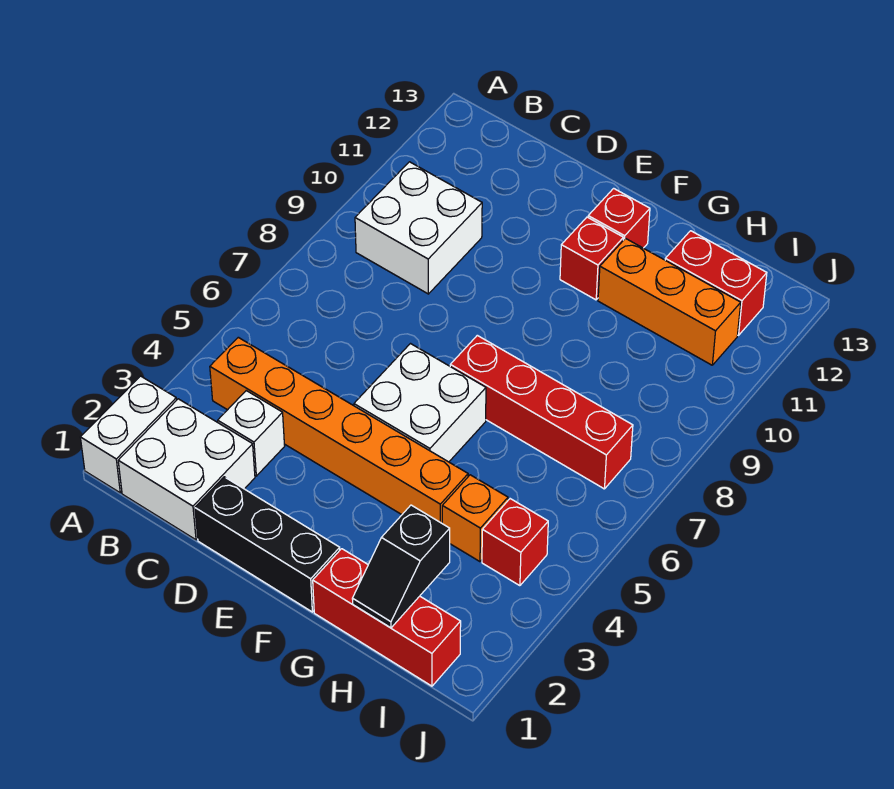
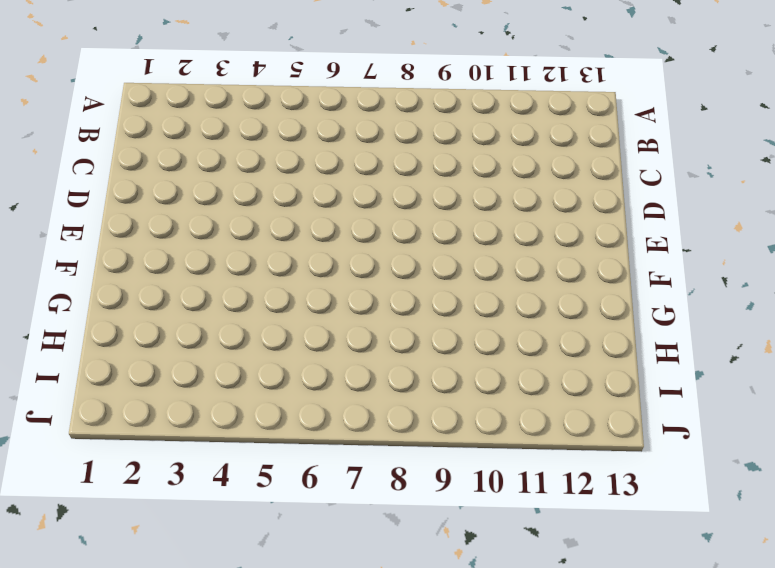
none -> white 1x2 brick [80,376,177,493]
none -> white 2x2 brick [118,399,255,540]
none -> orange 1x6 brick [210,337,468,523]

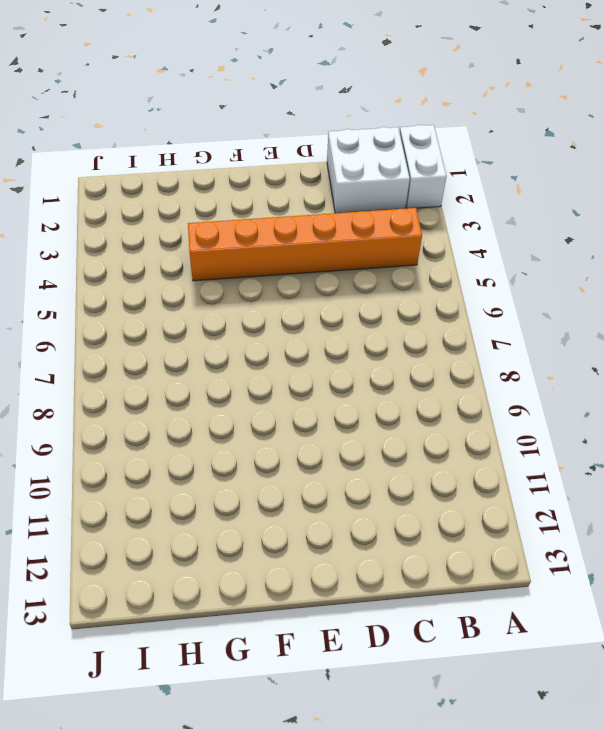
none -> white 2x2 brick [355,162,482,294]
none -> white 1x1 brick [218,391,285,476]
none -> black 1x3 brick [195,477,340,612]

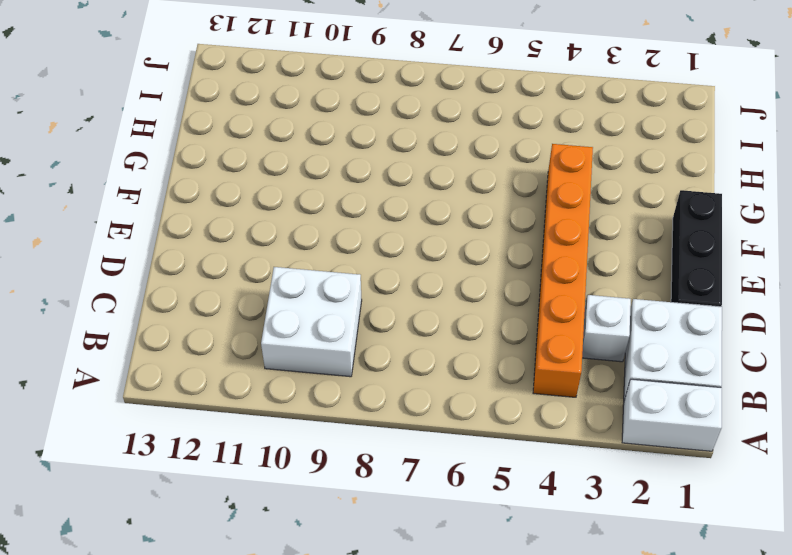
none -> white 2x2 brick [354,344,486,462]
none -> red 1x4 brick [450,335,633,489]
none -> red 1x1 brick [560,217,623,300]

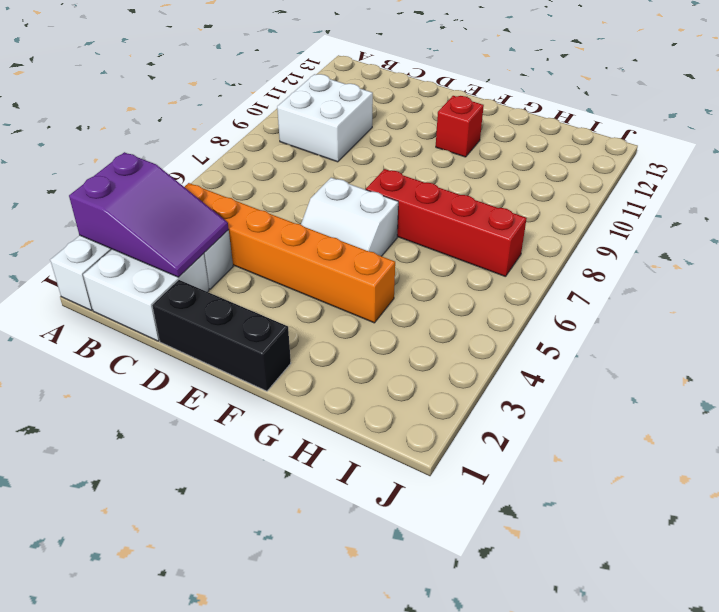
purple 2x3 slope [69,152,229,277] -> none
white 2x2 slope [301,178,398,256] -> white 2x2 brick [354,344,486,462]
none -> red 1x1 brick [588,188,650,248]
none -> red 1x3 brick [313,549,461,686]
none -> orange 1x3 brick [598,239,741,365]

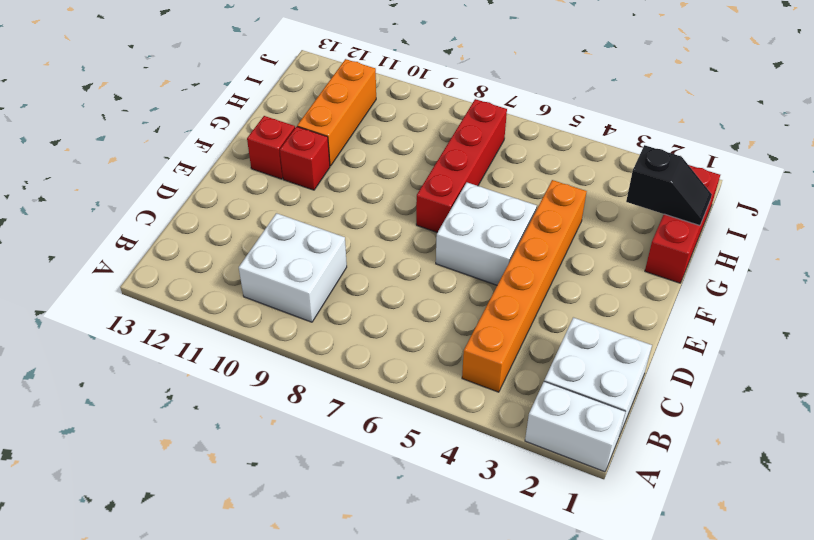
none -> white 1x1 brick [218,391,285,476]
none -> black 1x3 brick [195,477,340,612]
none -> orange 1x1 brick [442,475,508,562]

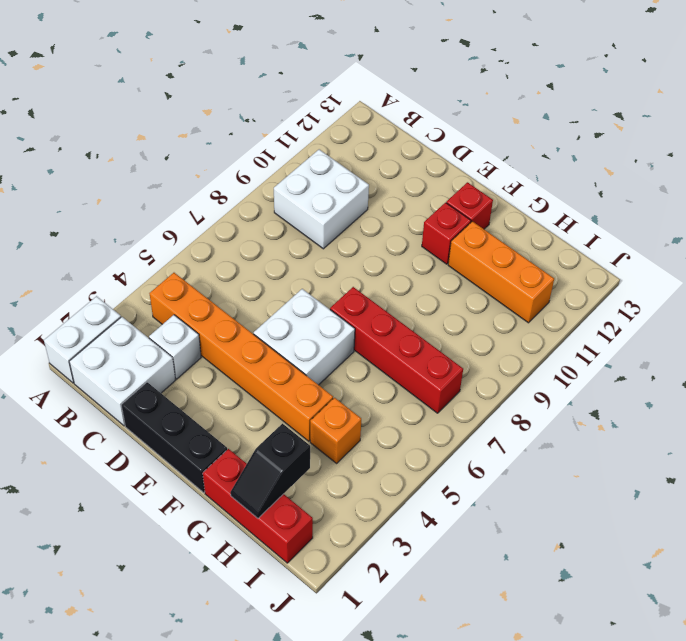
none -> red 1x2 brick [665,231,767,335]
none -> red 1x1 brick [482,499,548,586]

